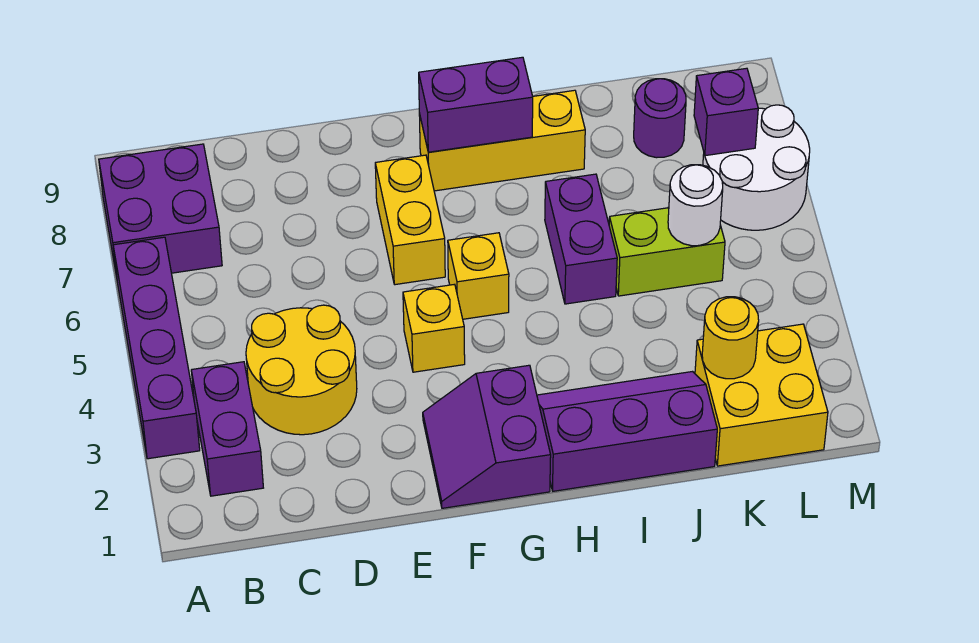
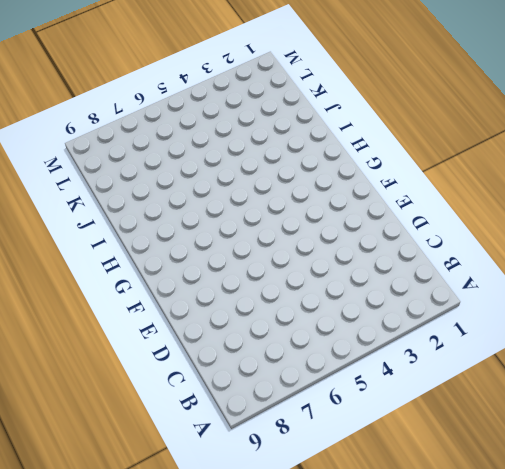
none -> purple 1x4 brick [113,237,200,459]
none -> purple 2x2 brick [99,144,222,277]
none -> purple 1x2 brick [191,362,263,496]

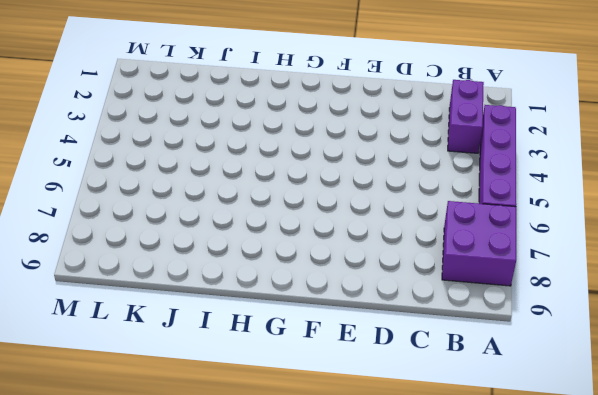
none -> yellow 2x2 round brick [246,305,357,435]
none -> purple 2x2 slope [423,365,551,508]
none -> yellow 1x1 brick [403,284,465,372]

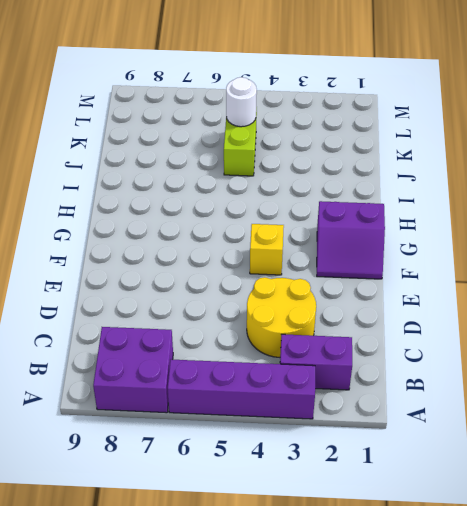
none -> yellow 1x2 brick [375,155,445,285]
none -> yellow 1x1 brick [448,233,509,319]
none -> yellow 1x3 brick [419,90,585,191]

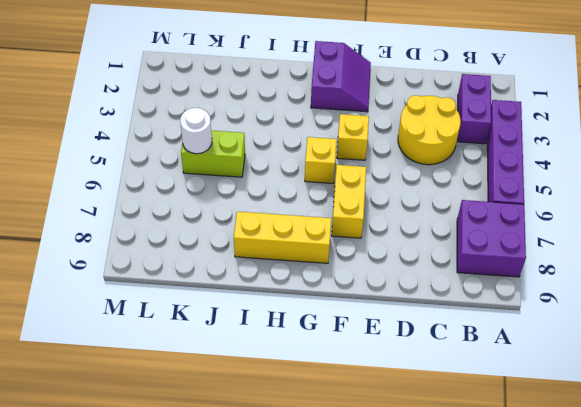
none -> purple 2x3 slope [537,372,717,491]
none -> purple 1x2 brick [545,174,617,304]
none -> yellow 2x2 brick [695,324,828,466]

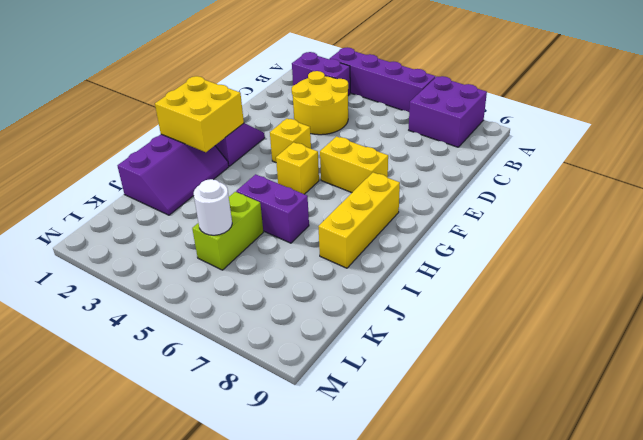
yellow 2x2 brick [155,76,244,152] -> yellow 2x2 brick moved to [695,324,828,466]
none -> purple 1x1 round brick [634,79,686,158]
none -> white 2x2 round brick [703,105,810,230]
none -> purple 1x2 brick [419,57,533,152]

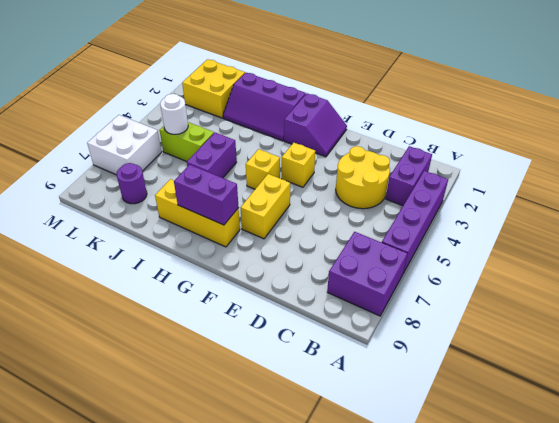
white 2x2 brick [87,115,162,175] -> white 2x2 round brick [703,105,810,230]
none -> yellow 1x1 round brick [702,297,759,379]
none -> purple 1x1 brick [694,68,758,156]

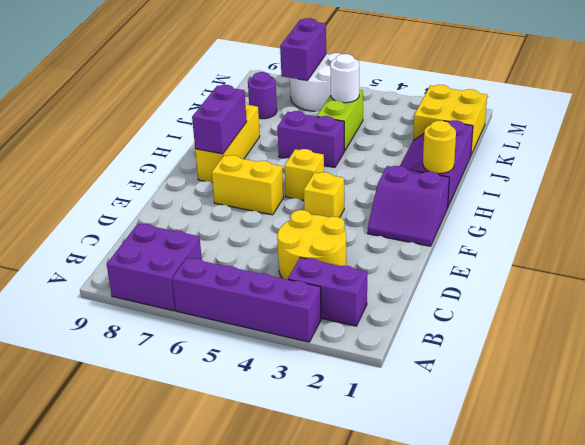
yellow 1x1 round brick [423,121,456,174] -> yellow 1x1 round brick moved to [702,297,759,379]
purple 1x2 brick [280,18,326,81] -> purple 1x1 brick [694,68,758,156]

